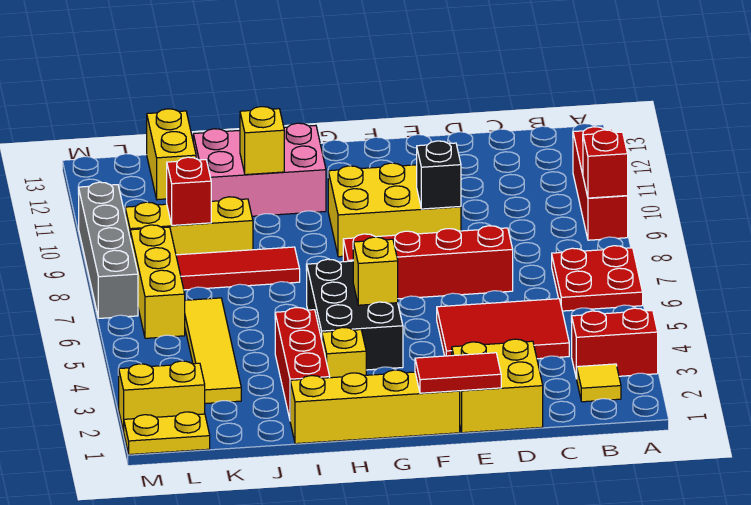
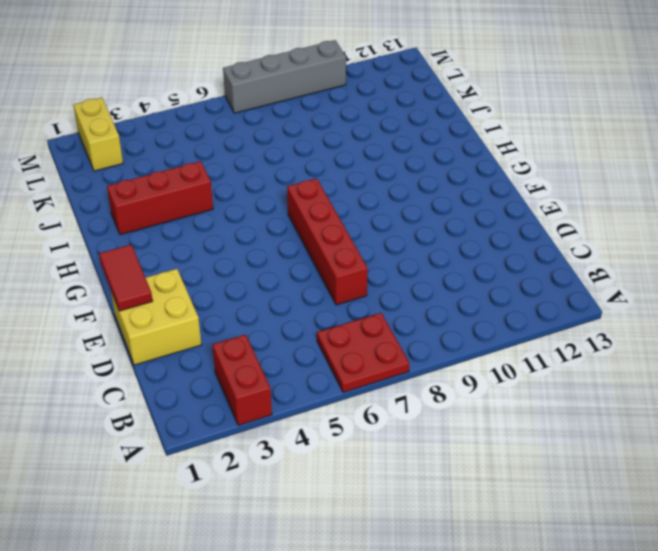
none -> red 1x3 brick [573,127,628,240]
none -> yellow 1x1 tile [577,364,621,402]
none -> red 2x3 tile [437,299,569,359]

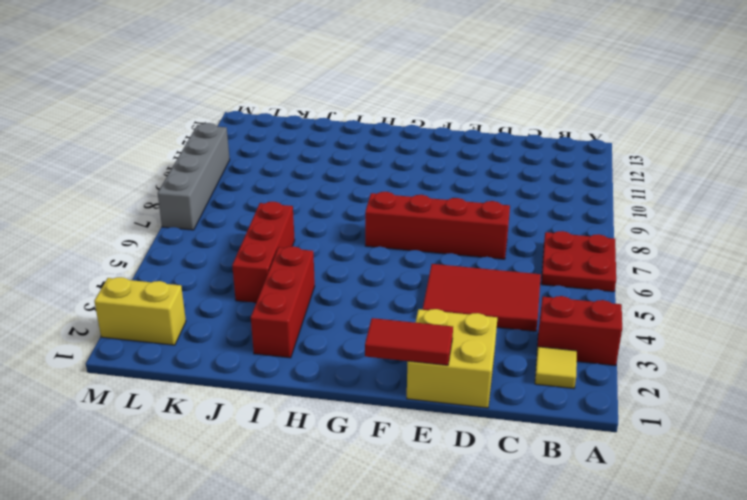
red 1x3 brick [232,202,295,303] -> red 1x3 brick moved to [573,127,628,240]
none -> yellow 2x3 brick [328,163,461,257]
none -> yellow 1x4 brick [290,370,460,444]
none -> black 2x3 brick [307,259,403,370]

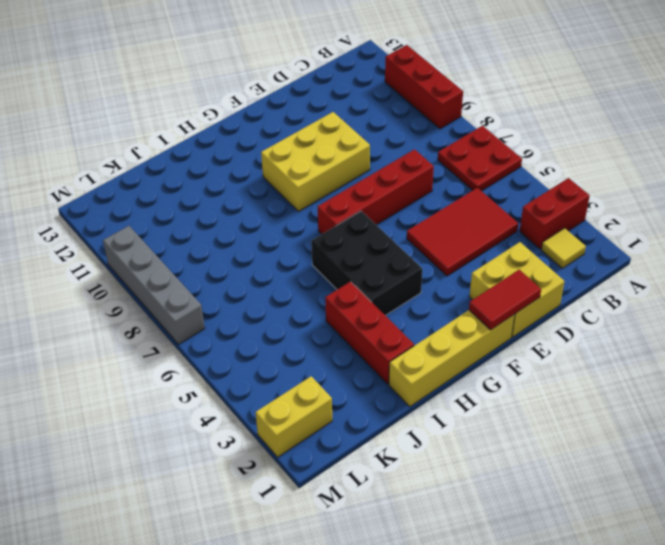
none -> yellow 1x1 brick [322,327,366,378]
none -> pink 2x3 brick [193,123,326,216]
none -> red 1x3 tile [176,247,300,290]

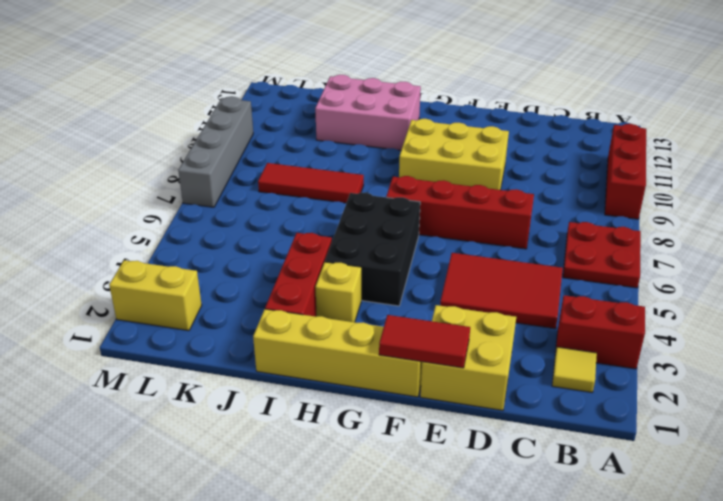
none -> yellow 1x3 brick [125,197,253,255]
none -> yellow 1x4 tile [185,298,241,404]
none -> yellow 1x2 brick [147,109,196,200]

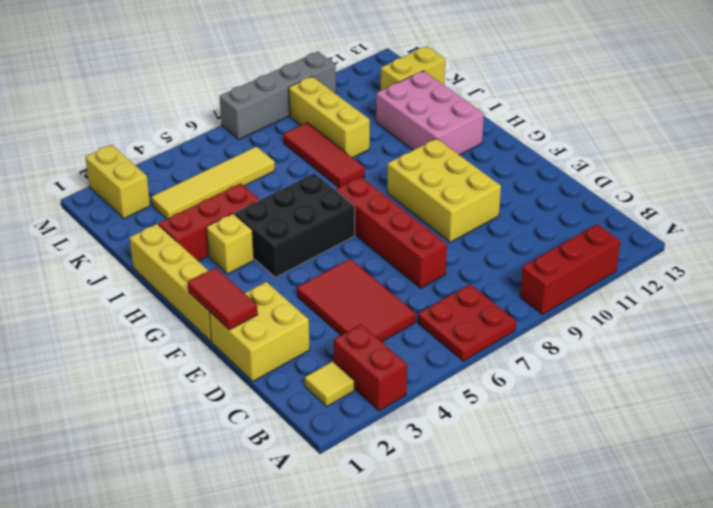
none -> yellow 1x2 plate [124,412,210,455]
none -> yellow 1x3 brick [130,225,185,338]
none -> red 1x1 brick [583,130,628,198]

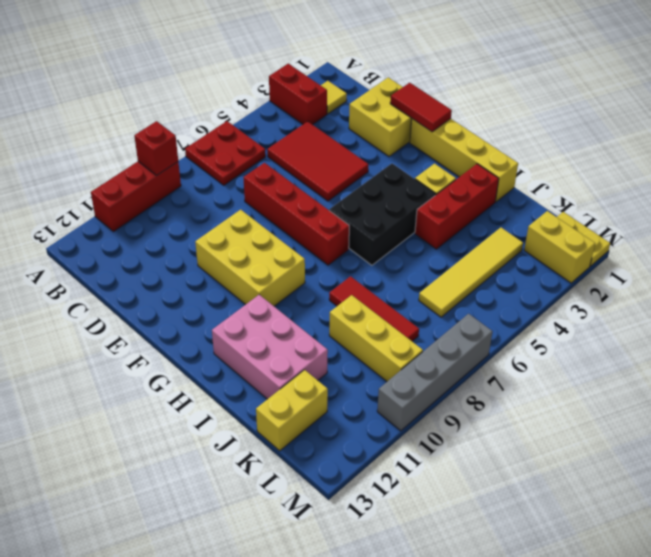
none -> yellow 1x3 brick [130,225,185,338]
none -> black 1x1 brick [417,141,461,209]
none -> yellow 1x1 brick [353,237,398,305]

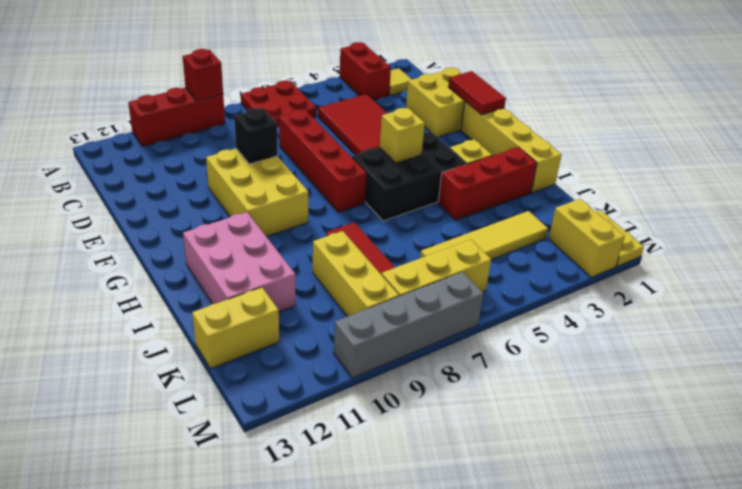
none -> yellow 1x1 brick [240,107,284,175]
none -> red 1x1 brick [167,157,211,225]

